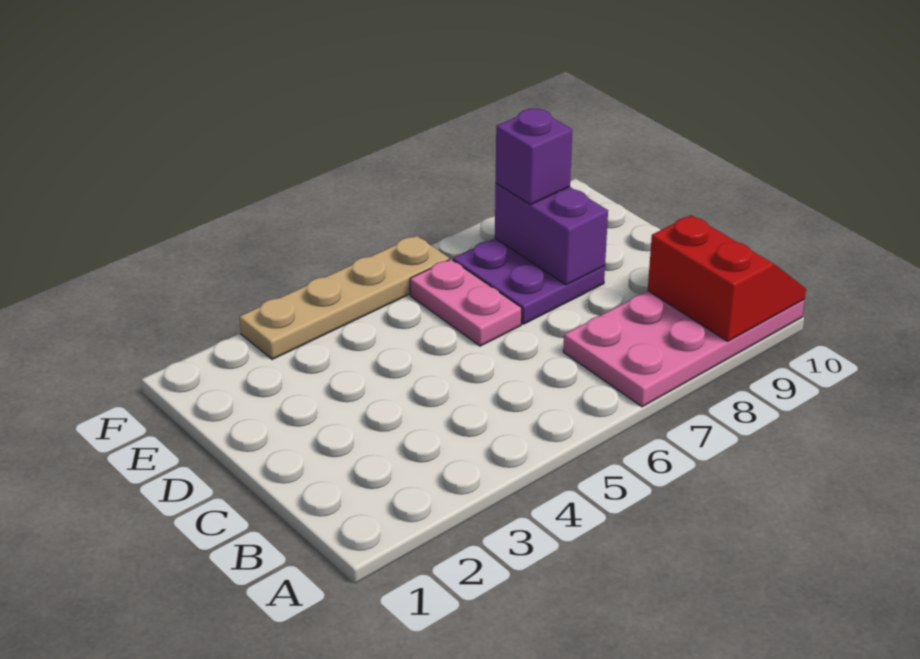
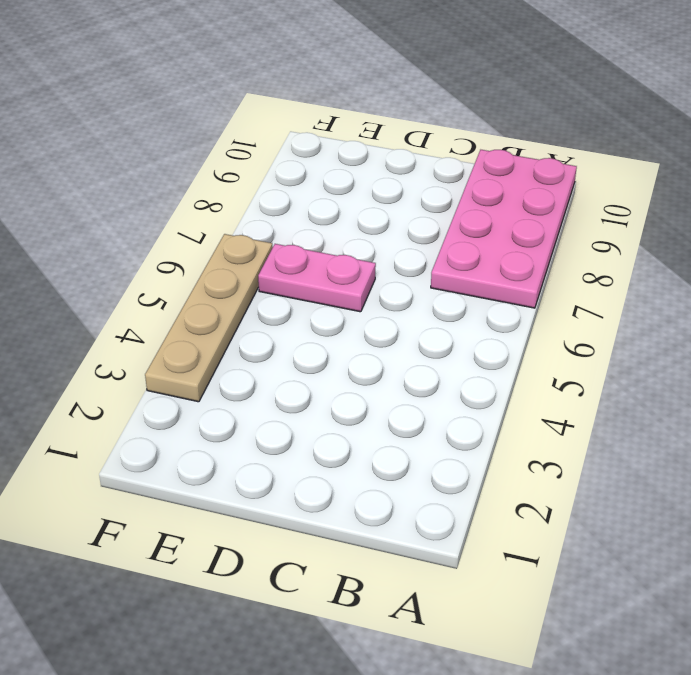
none -> purple 2x2 plate [453,238,605,324]
none -> red 2x2 slope [648,215,806,341]

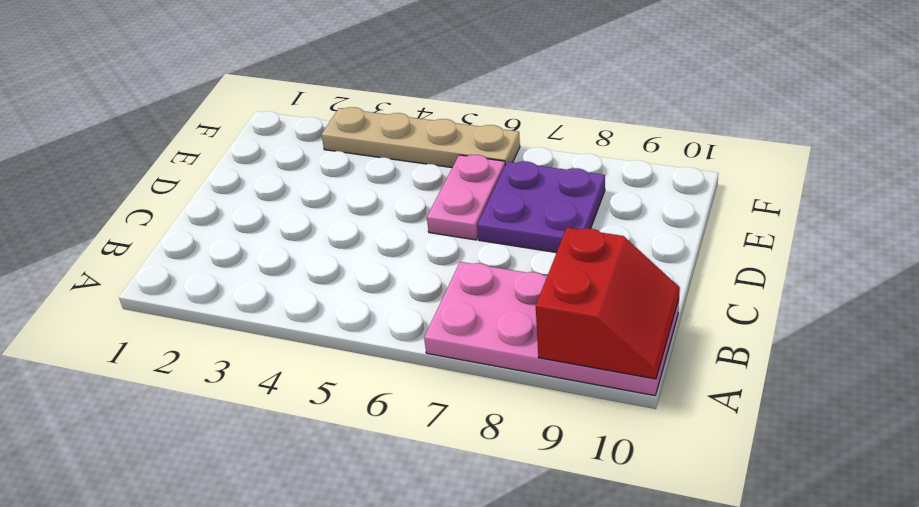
none -> purple 1x2 brick [495,183,608,285]
none -> purple 1x1 brick [496,109,572,205]

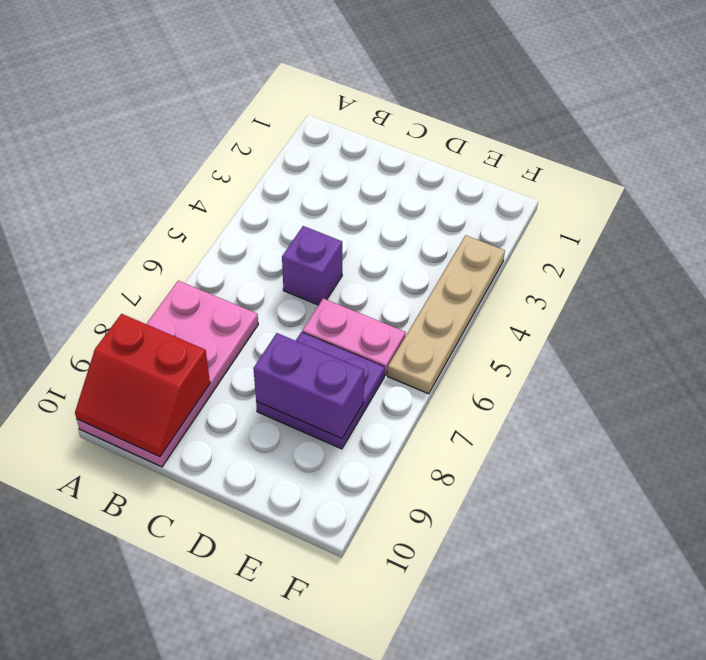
purple 1x1 brick [282,226,342,305] -> purple 1x1 brick moved to [496,109,572,205]

